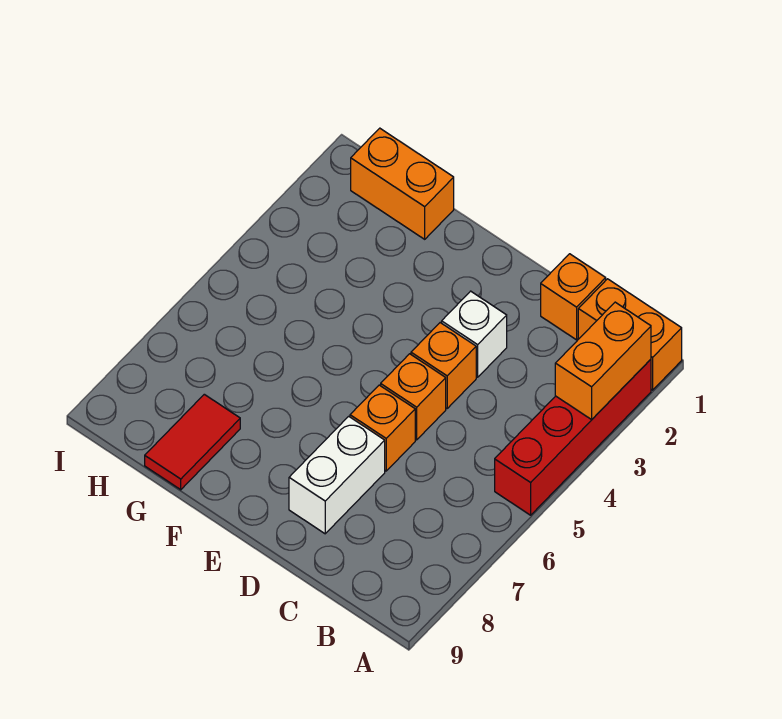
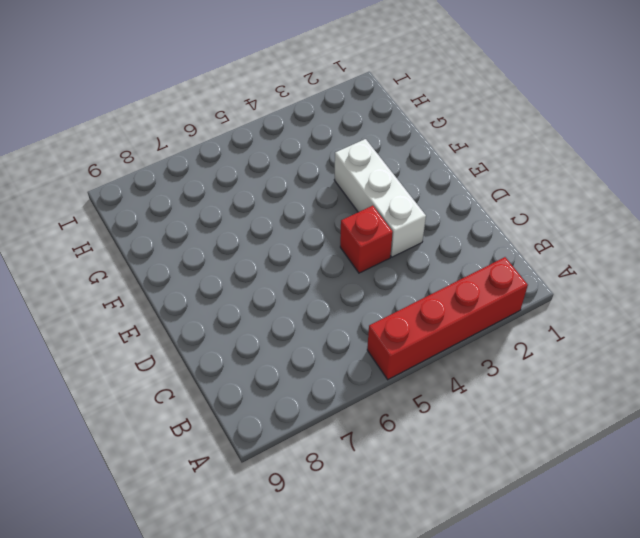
white 1x3 brick [334,139,426,257] -> white 1x1 brick [442,291,507,377]
red 1x1 brick [340,206,393,273] -> orange 1x1 brick [411,323,476,408]
none -> orange 1x2 brick [578,279,682,390]
none -> orange 1x1 brick [541,254,606,340]

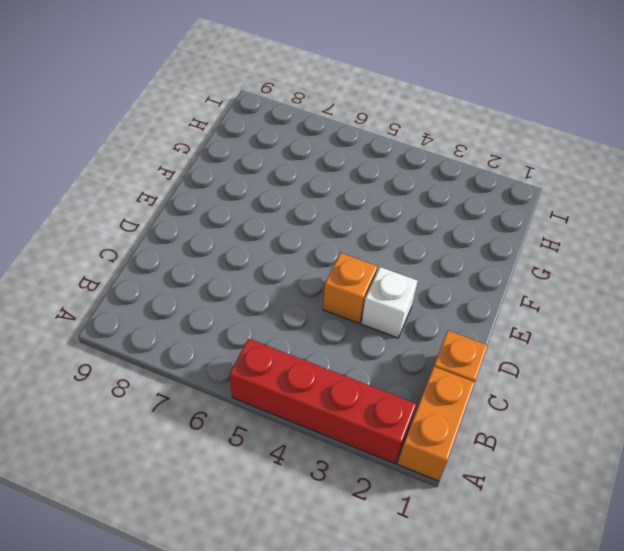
none -> orange 1x1 brick [381,354,446,440]
none -> orange 1x1 brick [350,385,415,471]

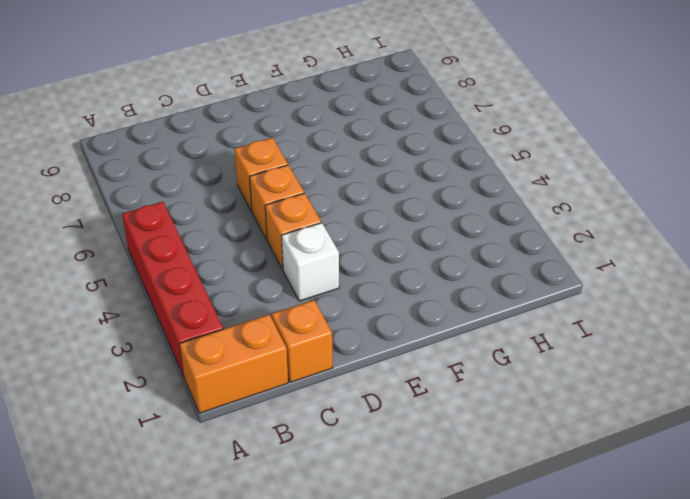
none -> white 1x2 brick [289,416,385,534]
none -> orange 1x2 brick [351,128,454,239]

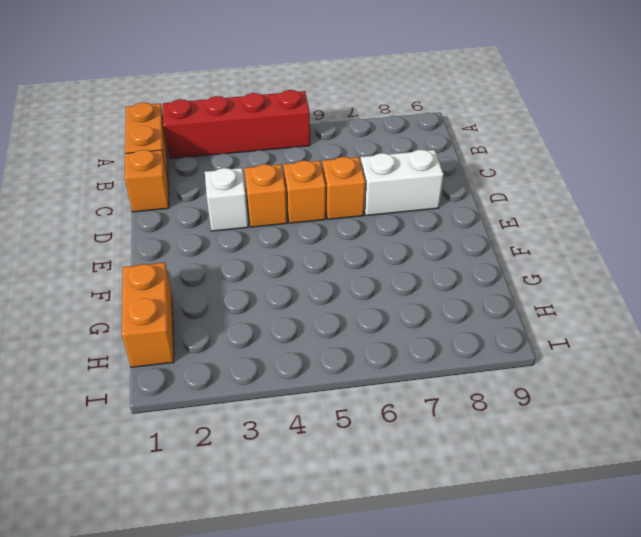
none -> red 1x2 tile [145,394,240,490]
none -> orange 1x2 brick [555,302,651,419]

